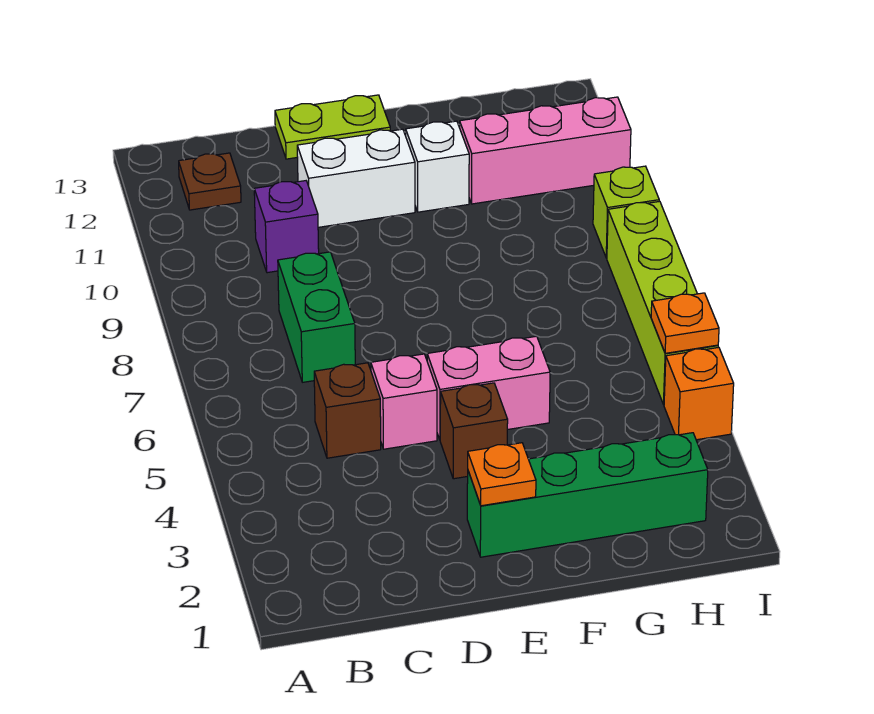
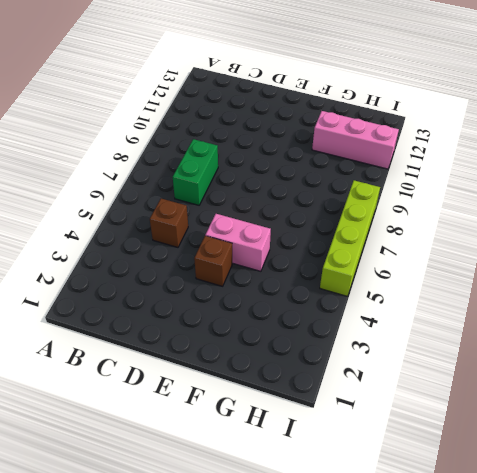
none -> brown 1x1 plate [179,153,241,210]
none -> purple 1x1 brick [254,181,319,273]
none -> pink 1x1 brick [371,354,437,449]

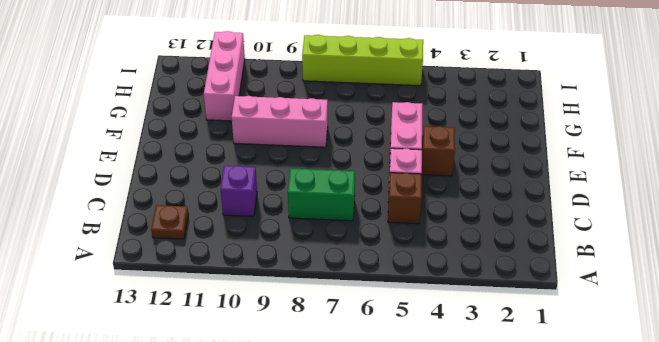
pink 1x3 brick [232,96,328,147] -> none
none -> white 1x2 brick [297,129,415,227]
none -> lime 1x2 plate [275,95,390,159]
none -> green 1x4 brick [467,433,708,557]

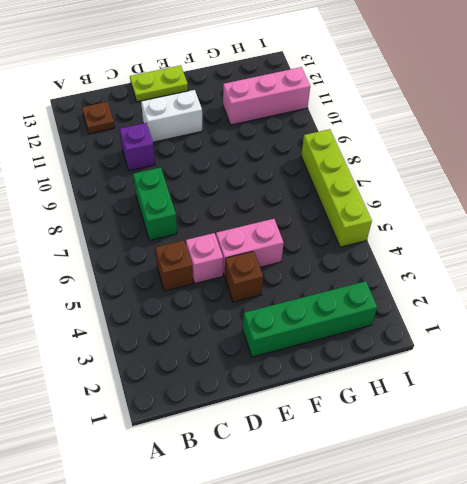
none -> white 1x1 brick [406,121,469,212]
none -> orange 1x1 brick [664,347,734,440]
none -> lime 1x1 brick [593,166,659,258]

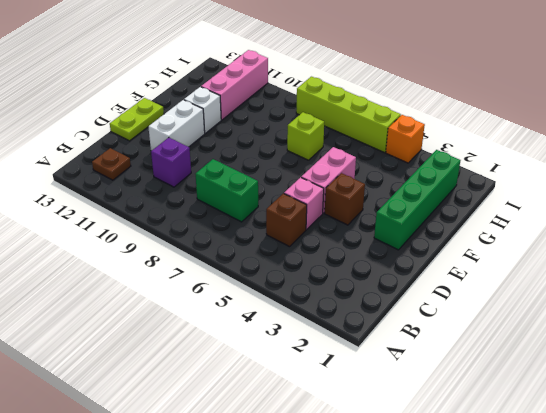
lime 1x1 brick [287,112,324,160] -> lime 1x1 brick moved to [593,166,659,258]
none -> orange 1x1 plate [468,443,536,506]
none -> orange 1x1 plate [651,293,719,353]

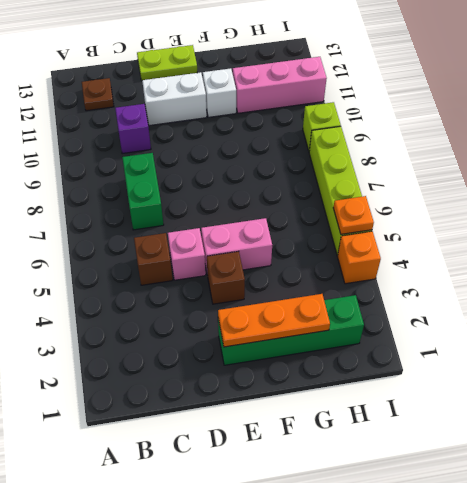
orange 1x3 plate [218,294,330,347] -> orange 1x1 plate [468,443,536,506]

